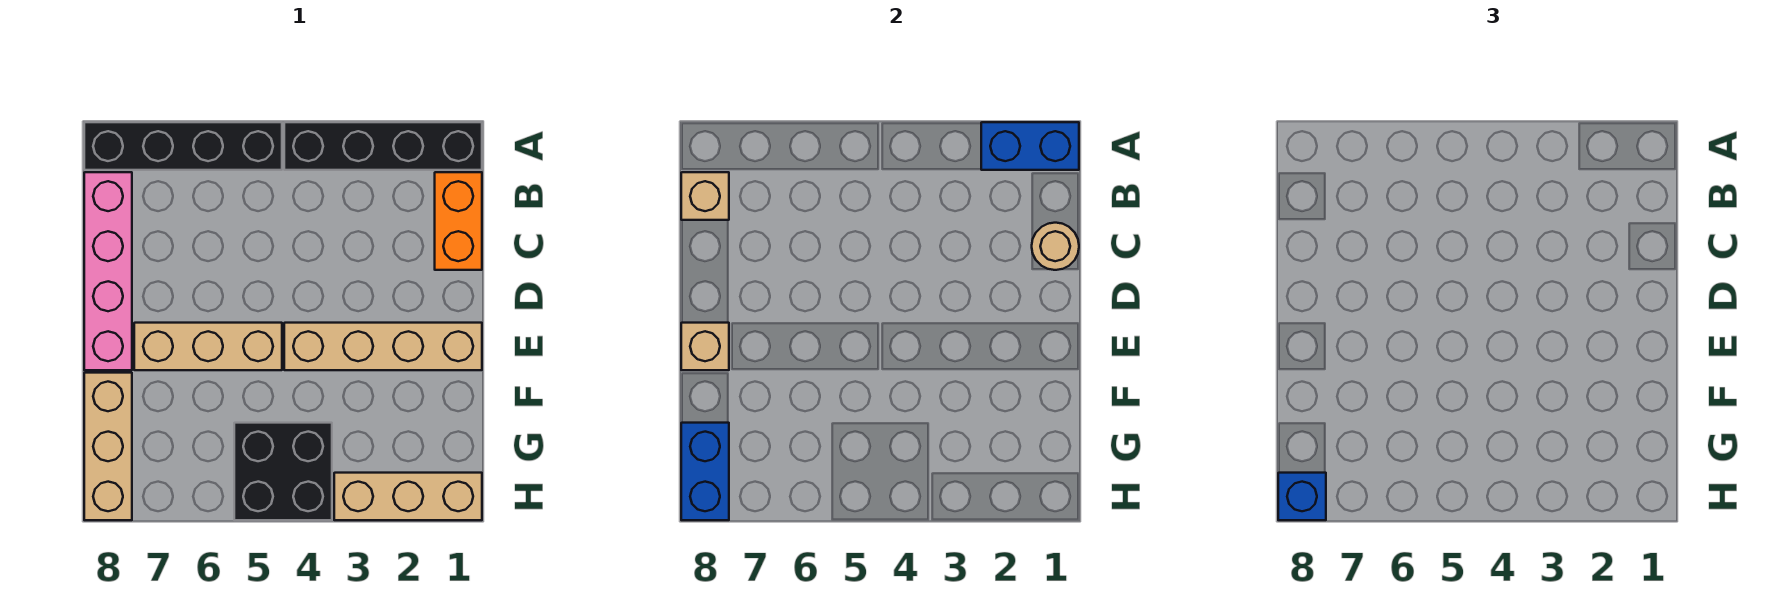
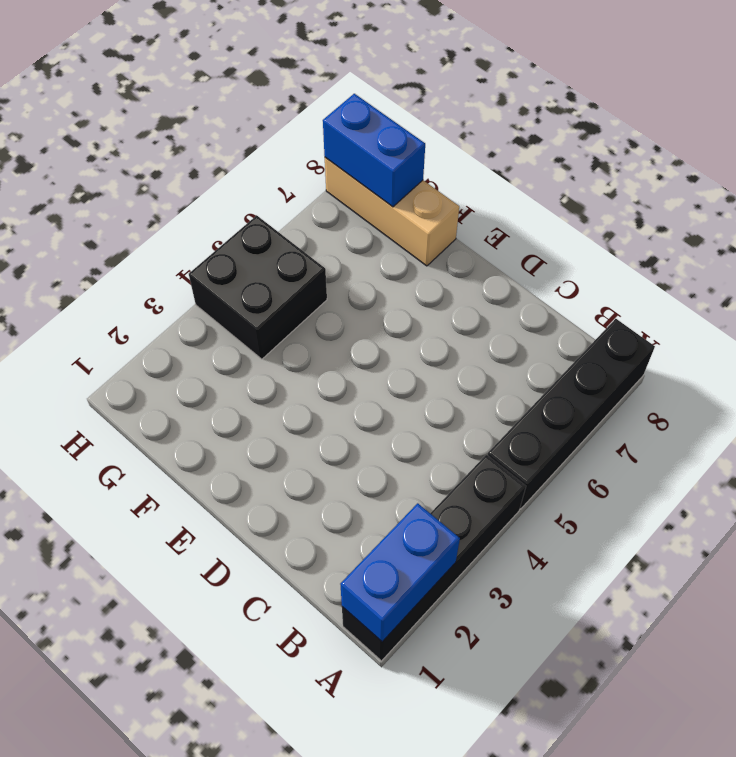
none -> orange 1x2 brick [435,172,482,270]
none -> pink 1x4 brick [84,172,132,370]
none -> tan 1x4 brick [284,323,482,370]

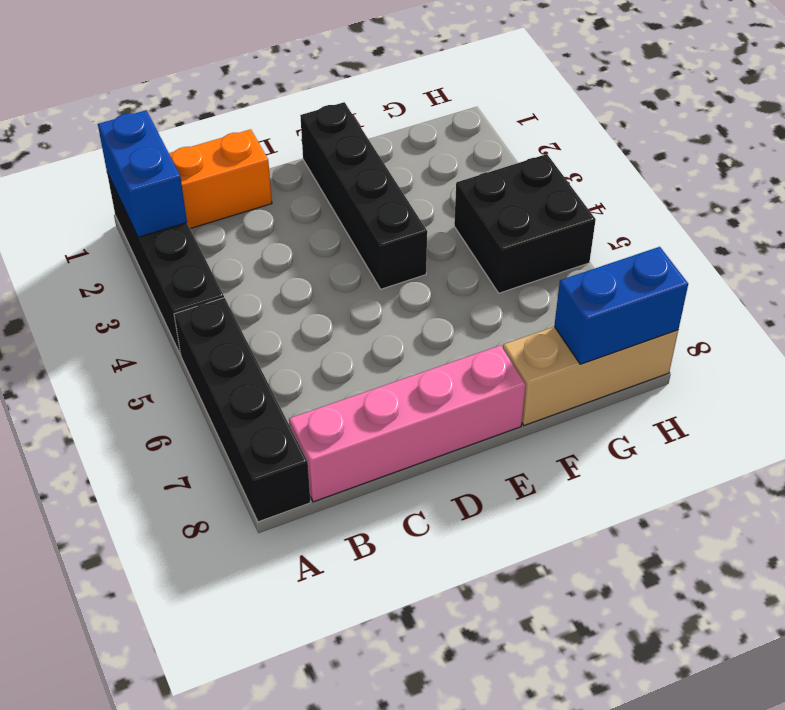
black 1x4 brick [300,102,427,289] -> tan 1x4 brick [284,323,482,370]
none -> tan 1x3 brick [134,323,282,370]
none -> tan 1x3 brick [334,473,482,520]
none -> tan 1x1 brick [681,172,729,220]

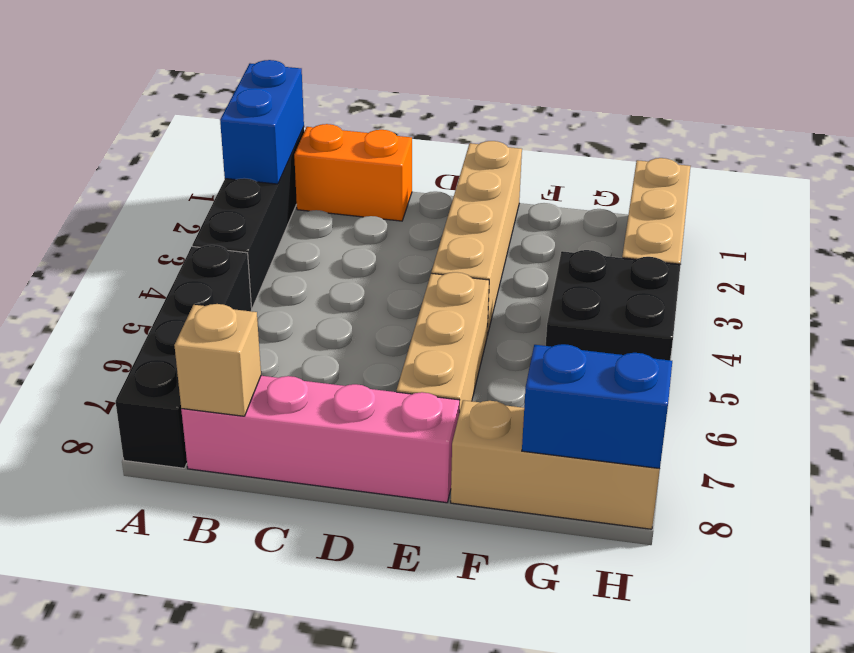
none -> tan 1x1 round brick [1032,223,1079,270]
none -> tan 1x1 brick [681,323,729,370]
none -> blue 1x1 brick [1278,473,1326,520]

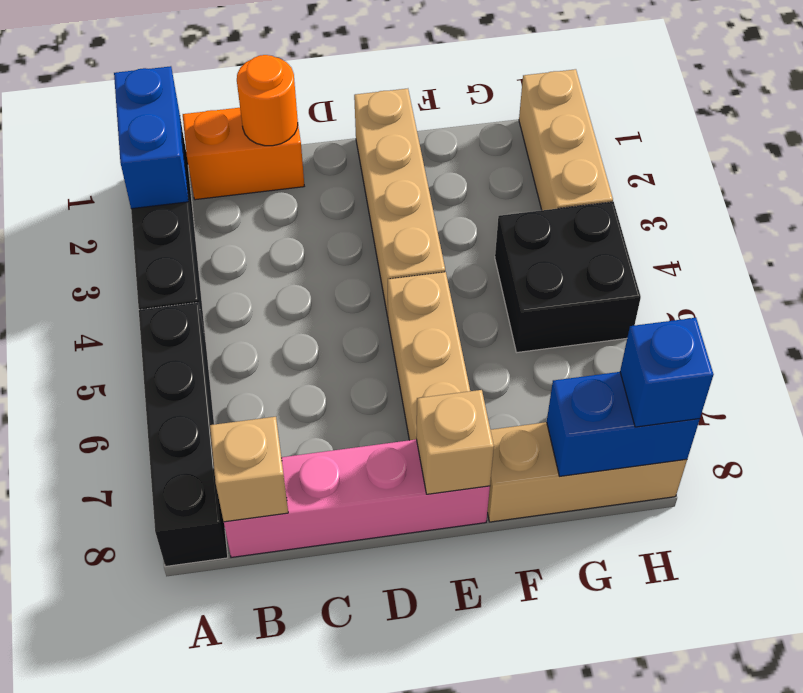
orange 1x1 round brick [237,55,298,146] -> tan 1x1 round brick [1032,223,1079,270]

